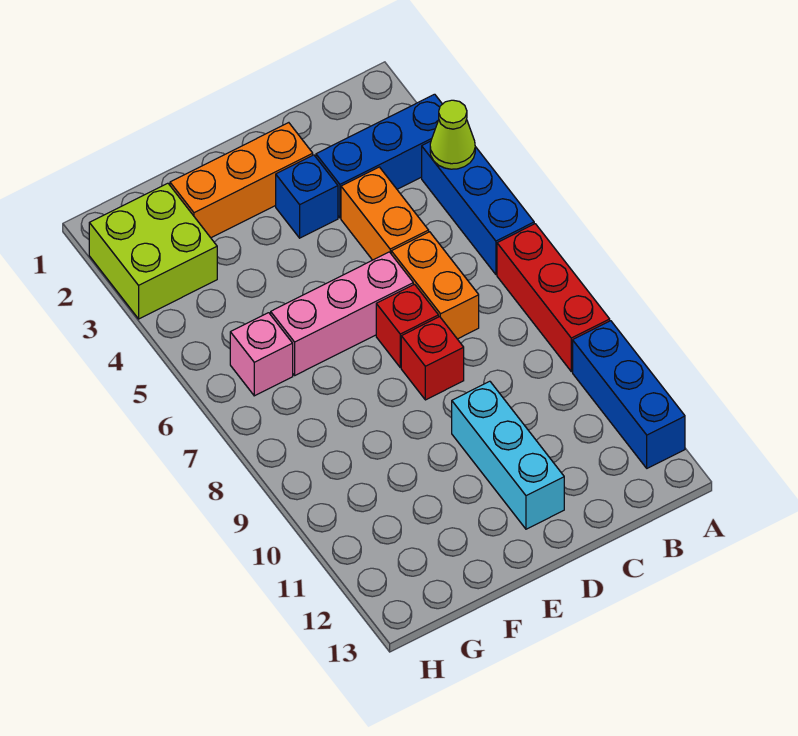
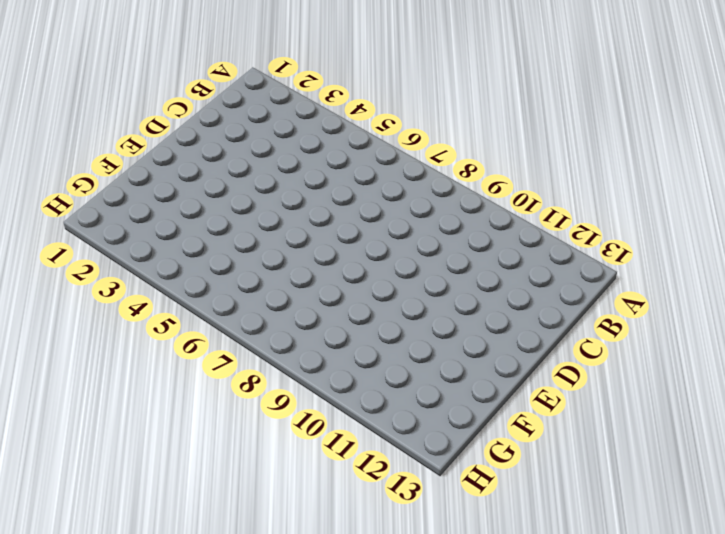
none -> blue 1x3 brick [316,94,442,218]
none -> blue 1x3 brick [422,141,534,274]
none -> red 1x3 brick [497,224,610,372]

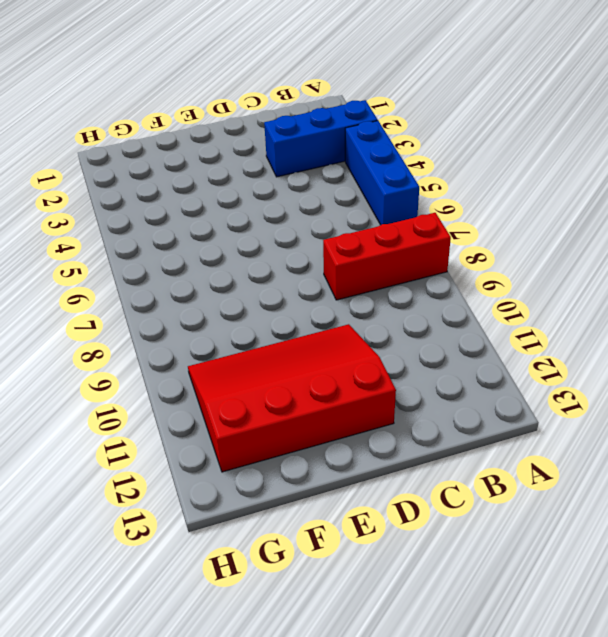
red 1x3 brick [323,213,451,300] -> red 1x3 brick turned to [497,224,610,372]
red 3x4 slope [188,324,396,472] -> cyan 1x3 brick [452,381,564,529]
none -> blue 1x3 brick [573,321,685,468]
none -> orange 1x2 brick [341,167,429,260]
none -> orange 1x2 brick [391,232,479,339]

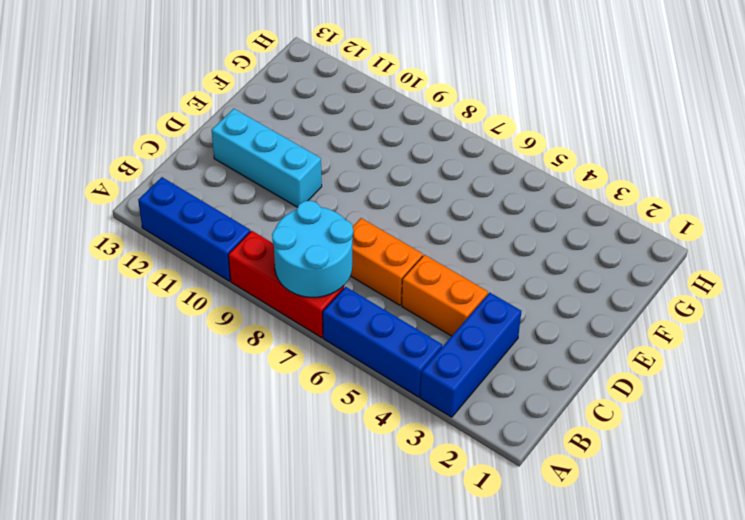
cyan 2x2 round brick [272,201,353,297] -> none
none -> orange 1x3 brick [170,123,313,238]
none -> blue 1x1 brick [276,155,338,238]
none -> pink 1x3 brick [271,252,413,375]

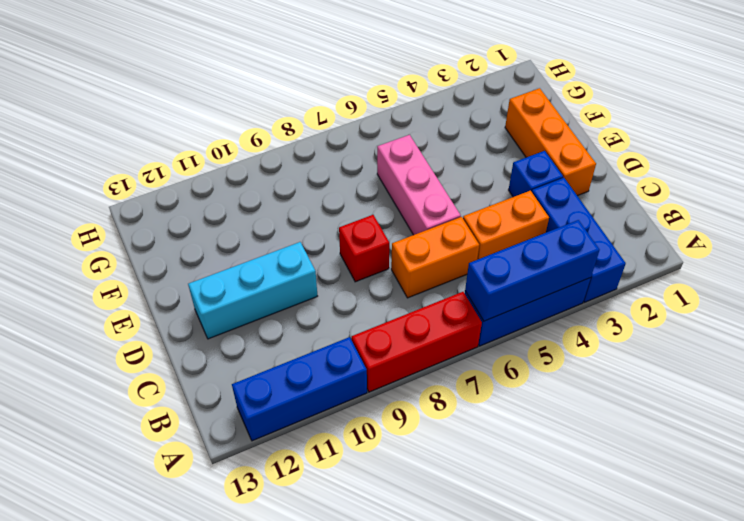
blue 1x3 brick [465,220,600,321] -> lime 1x1 cone [430,100,475,169]
none -> red 1x1 brick [376,284,439,367]
none -> lime 2x2 brick [89,183,217,319]
none -> pink 1x1 brick [230,313,293,396]

